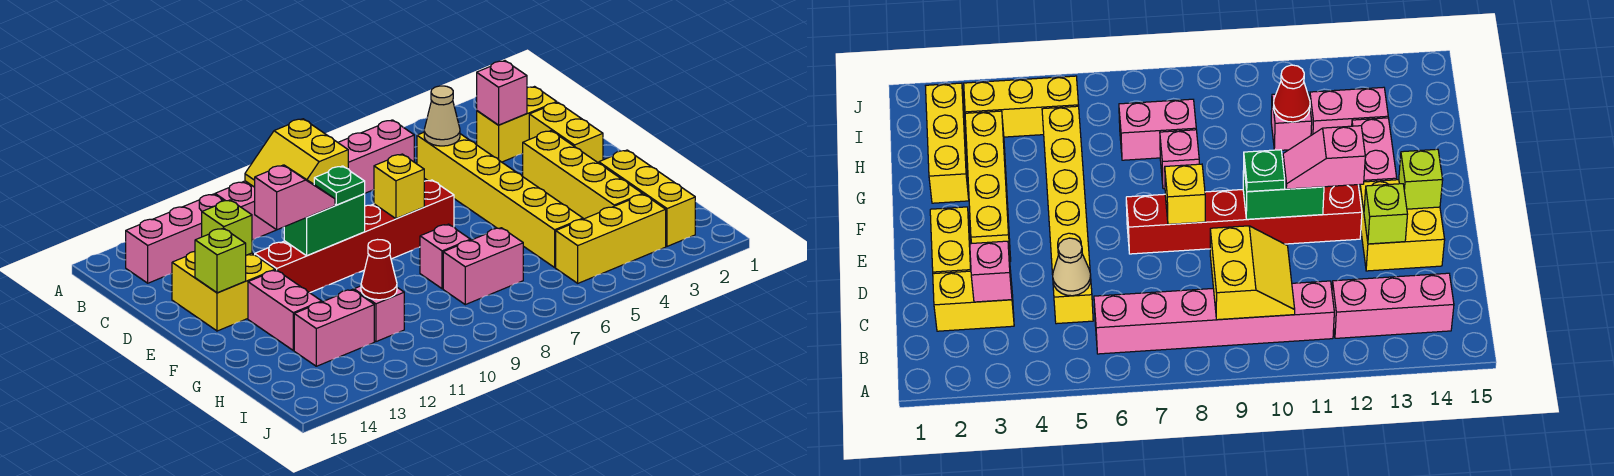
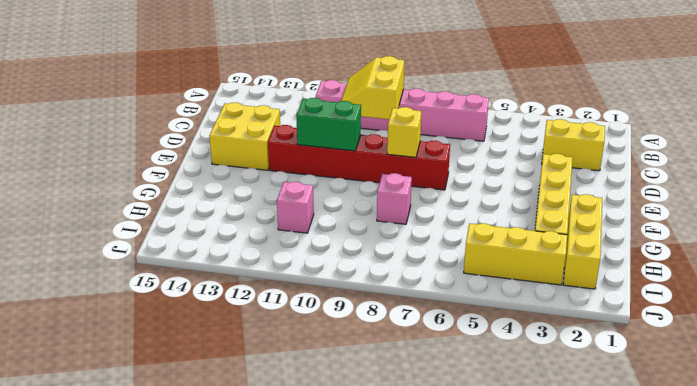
none -> pink 1x3 brick [126,194,223,283]
none -> yellow 1x6 brick [417,132,583,267]
none -> yellow 1x2 brick [529,102,603,163]

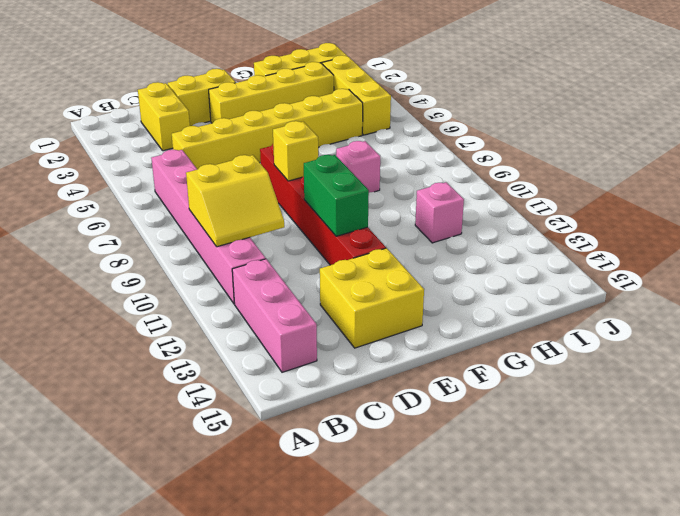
none -> pink 1x2 brick [248,270,322,350]
none -> pink 1x2 brick [443,228,523,305]
none -> pink 1x2 brick [294,290,374,366]

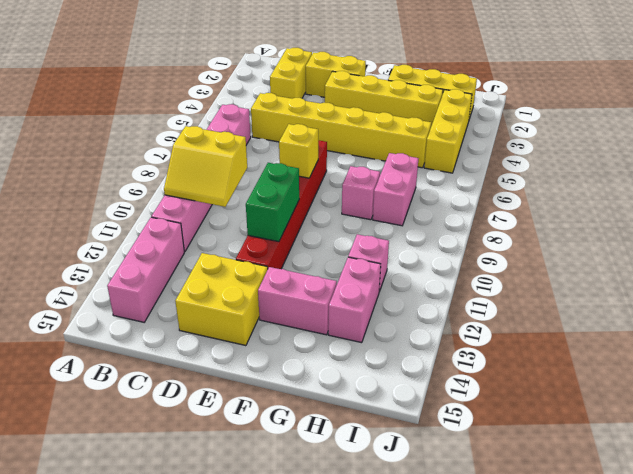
none -> pink 1x1 brick [477,61,527,125]
none -> tan 1x1 cone [424,86,460,146]
none -> lime 1x1 brick [202,200,252,255]

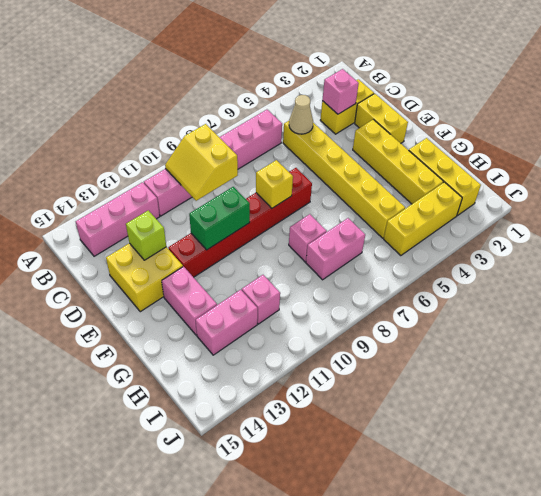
none -> lime 1x1 brick [195,228,246,293]
none -> red 1x1 cone [361,240,397,300]
none -> green 1x1 plate [314,166,365,205]

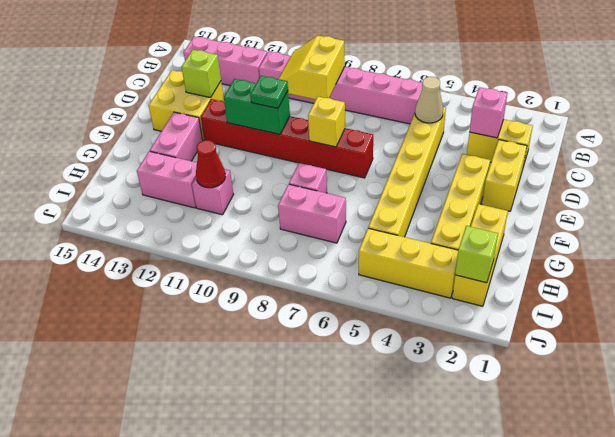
lime 1x1 brick [455,226,498,283] -> lime 1x1 brick moved to [195,228,246,293]
none -> pink 1x2 slope [255,165,335,230]

